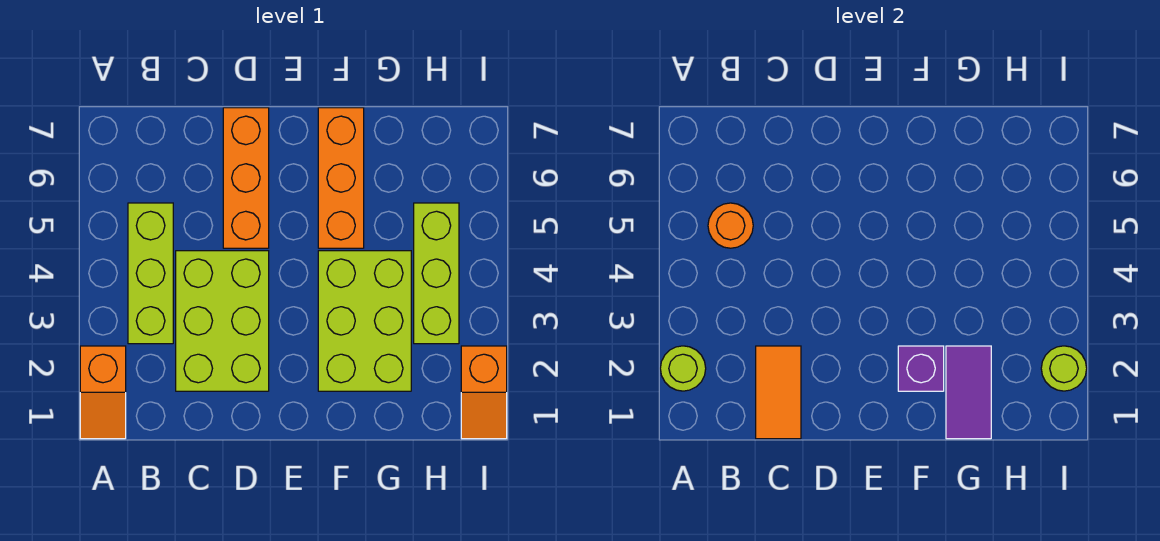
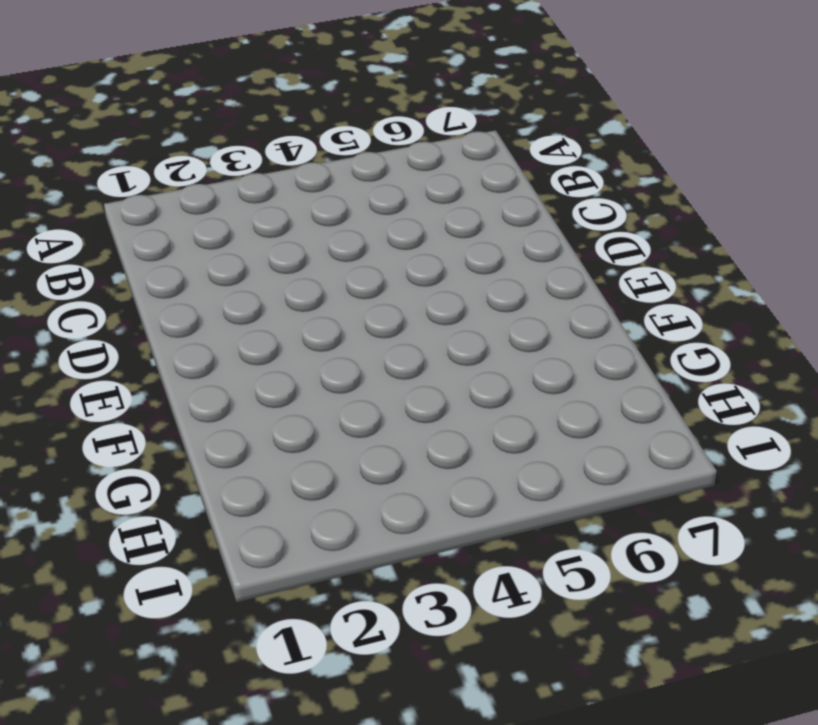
none -> orange 1x2 slope [80,346,126,439]
none -> lime 1x3 brick [128,203,173,344]
none -> lime 2x3 brick [176,251,269,391]

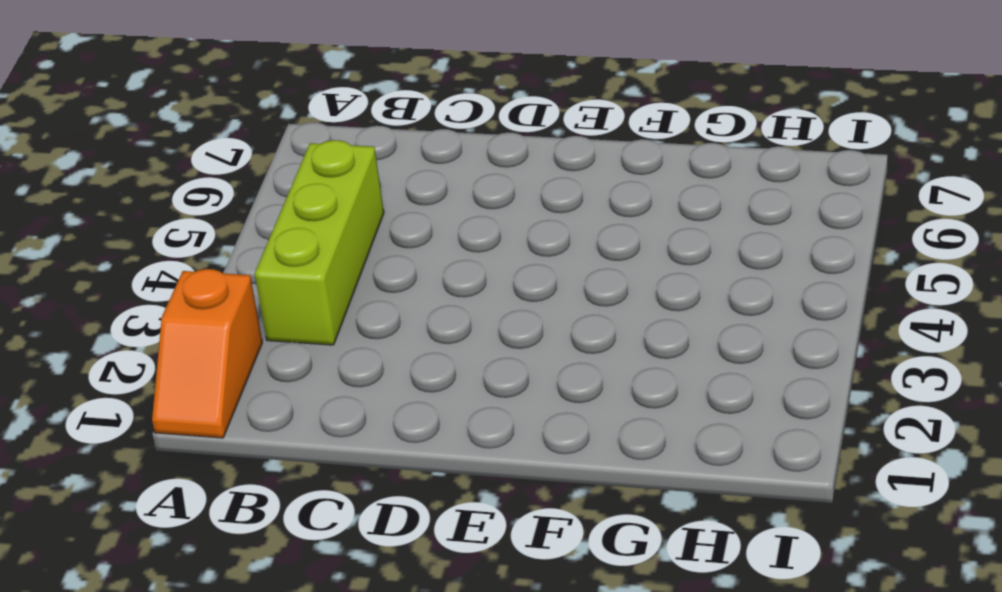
none -> lime 2x3 brick [176,251,269,391]
none -> orange 1x3 brick [223,108,269,248]
none -> lime 2x3 brick [318,251,411,391]

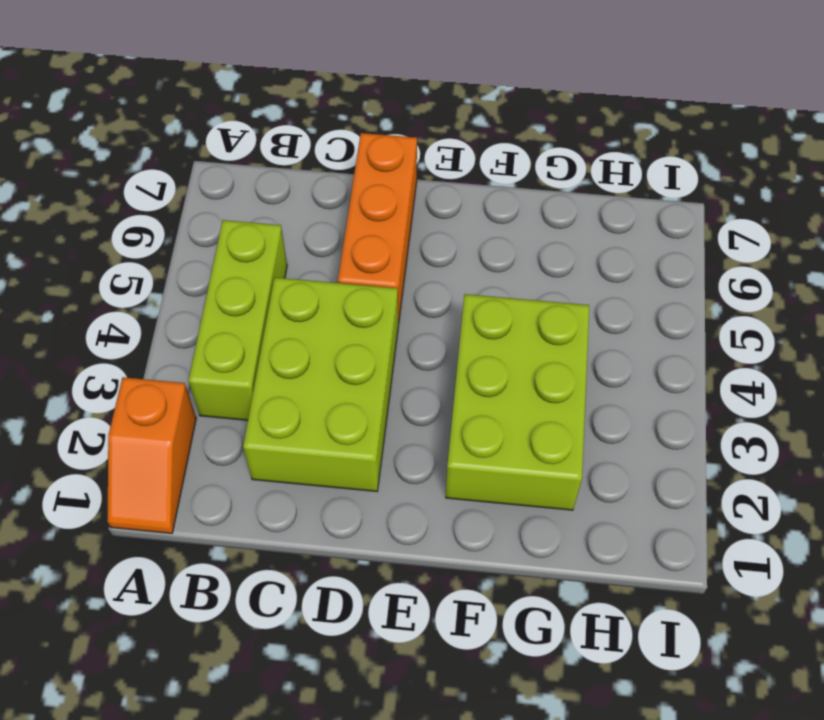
none -> orange 1x3 brick [318,108,364,248]
none -> lime 1x3 brick [414,203,459,344]
none -> orange 1x2 slope [461,346,507,439]

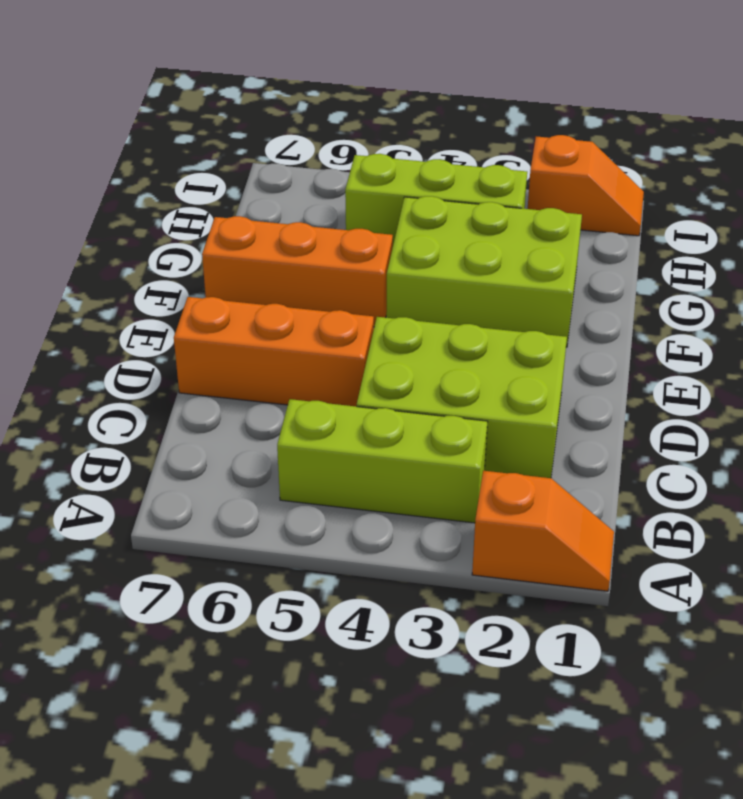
none -> lime 1x1 round brick [660,346,706,391]
none -> orange 1x1 round brick [708,203,753,248]
none -> orange 1x2 tile [756,346,801,439]

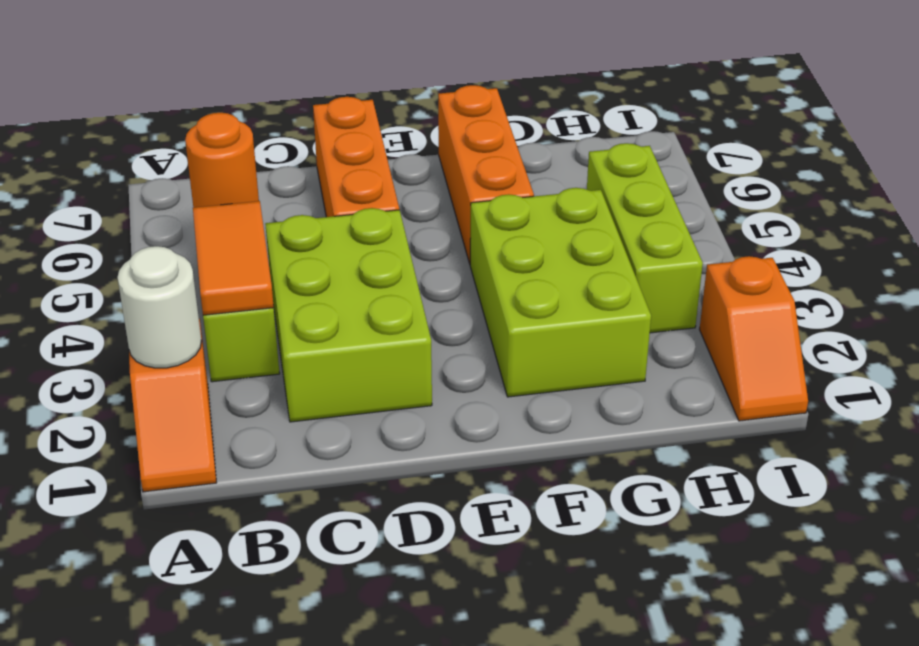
white 1x1 round brick [117,246,202,368] -> lime 1x1 round brick [660,346,706,391]
orange 1x2 tile [193,201,274,315] -> orange 1x2 tile moved to [756,346,801,439]
none -> purple 1x1 brick [898,346,944,391]
none -> purple 1x2 tile [946,346,991,439]
none -> lime 1x1 round brick [1041,346,1087,391]

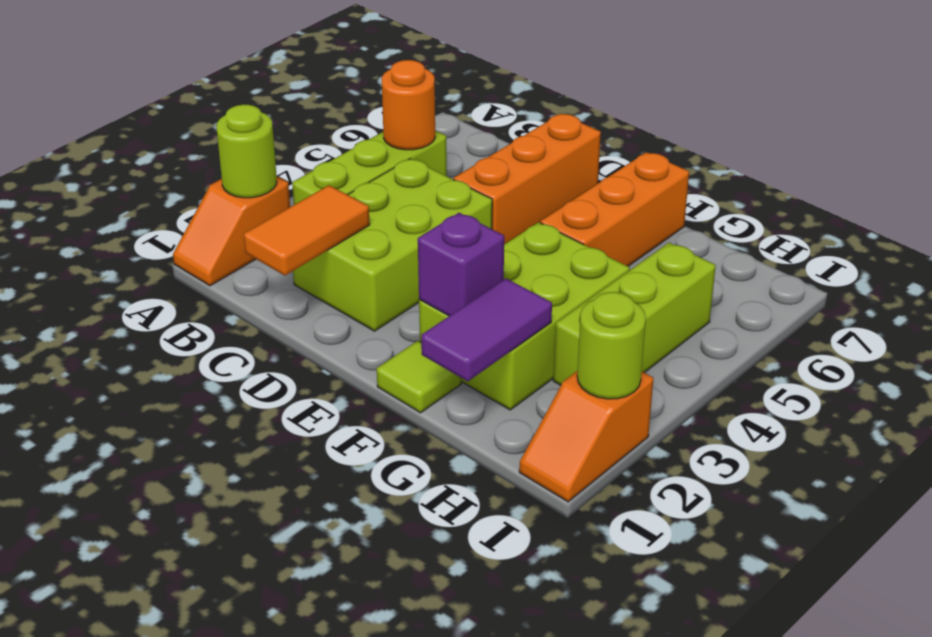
lime 1x1 tile [377,341,461,413] -> none

